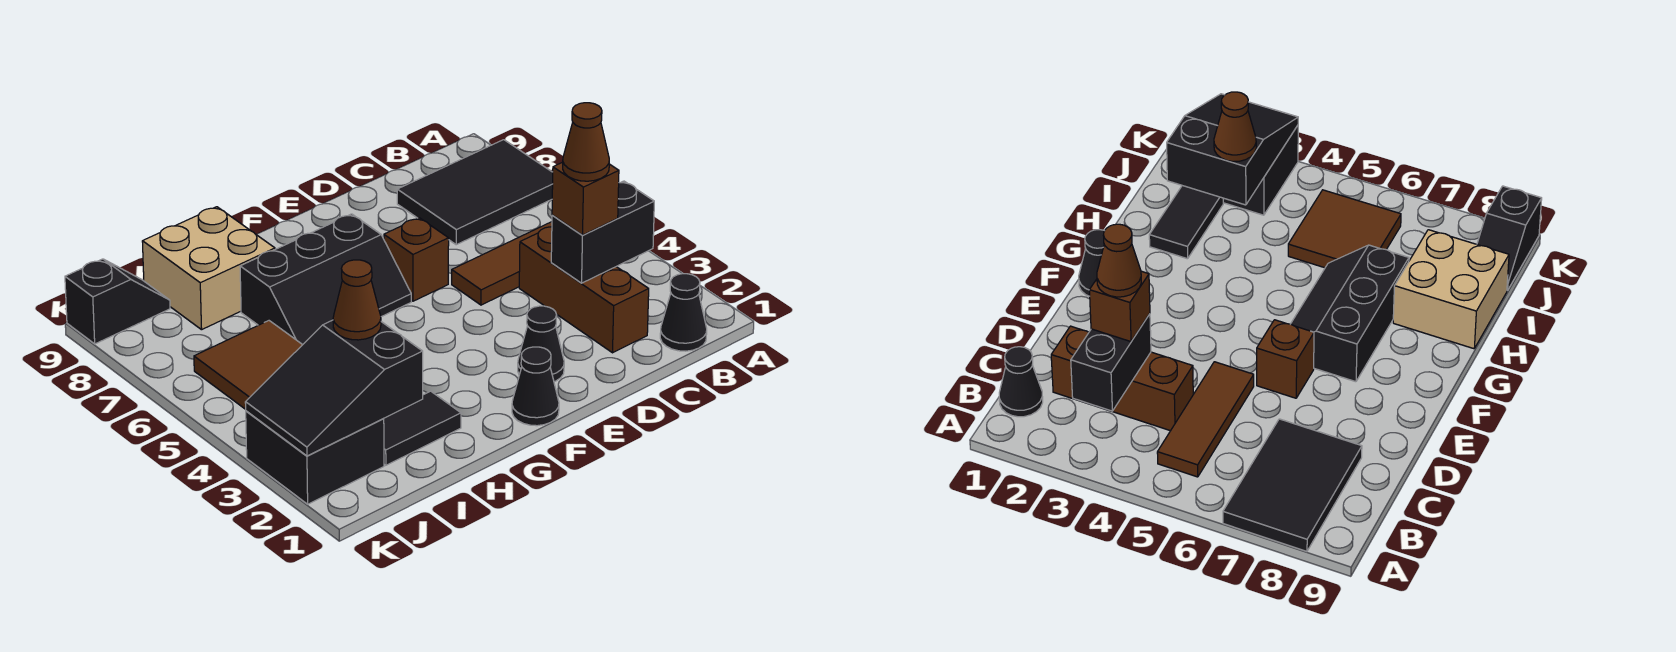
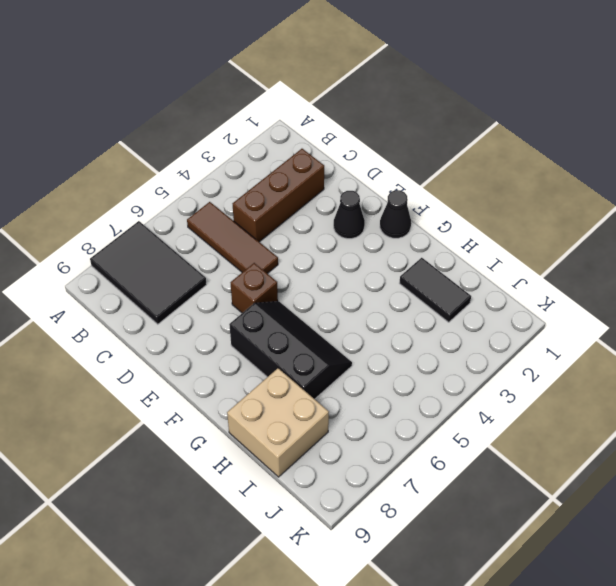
none -> black 1x1 cone [660,274,707,351]
none -> brown 2x2 tile [194,321,302,409]
none -> black 2x2 brick [246,411,384,504]

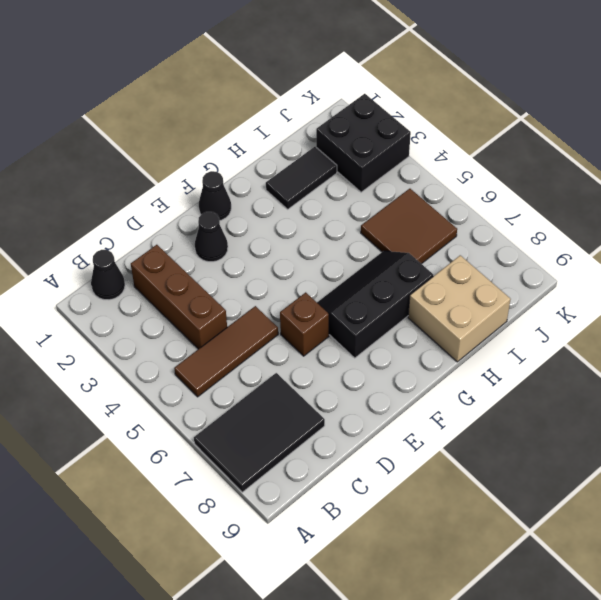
none -> black 1x2 slope [65,259,170,344]
none -> black 1x2 brick [551,181,654,283]
none -> black 2x3 slope [245,320,423,456]

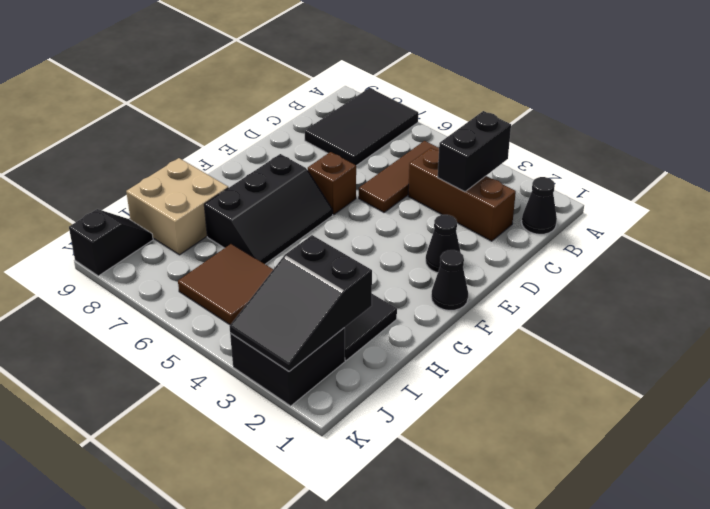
none -> brown 1x1 brick [552,162,619,235]
none -> brown 1x1 cone [333,260,381,340]
none -> brown 1x1 cone [563,103,609,181]

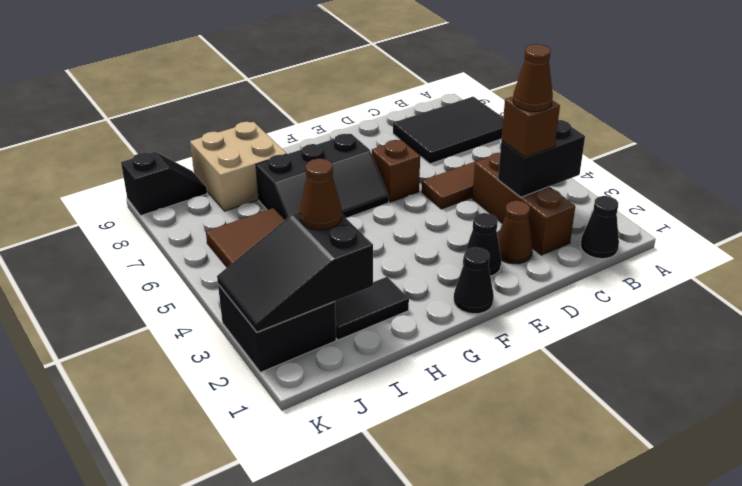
brown 1x1 cone [498,201,533,264] -> none

